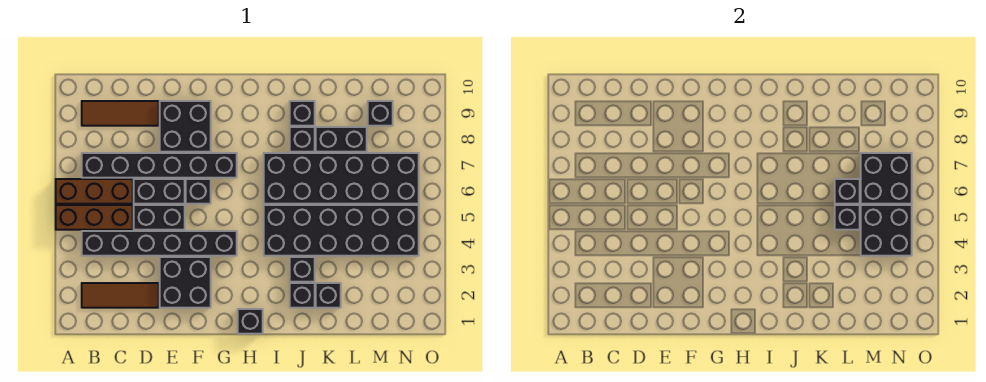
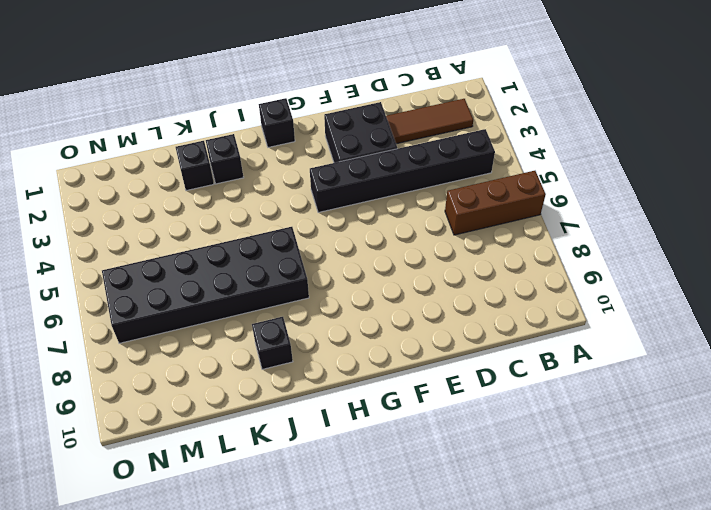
none -> brown 1x3 brick [56,205,133,230]
none -> black 1x6 brick [82,153,237,178]
none -> brown 1x3 tile [82,101,159,126]

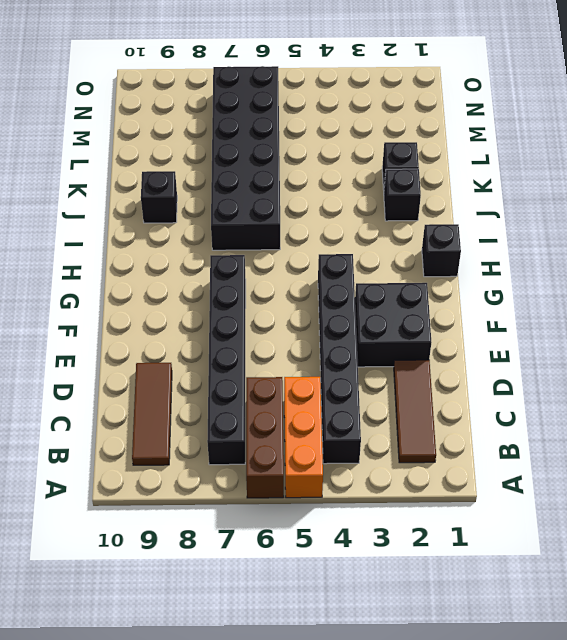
orange 1x3 brick [284,377,323,498] -> brown 1x3 brick [56,205,133,230]
none -> black 1x2 brick [134,205,185,230]
none -> black 1x2 brick [134,179,185,204]
none -> black 2x2 brick [160,101,211,152]

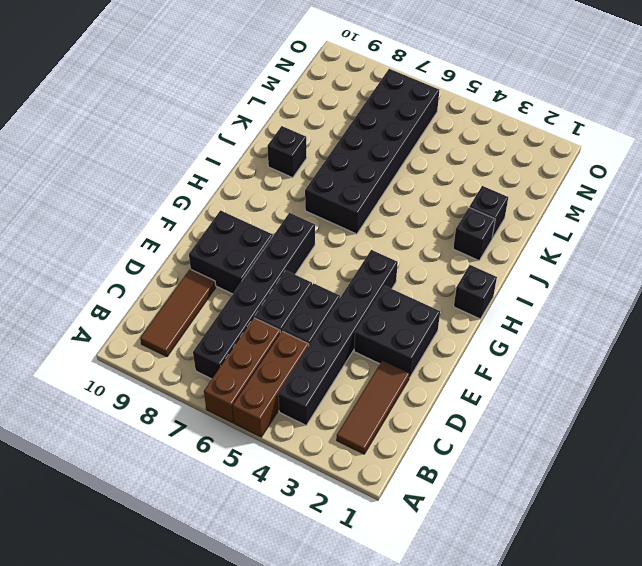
none -> black 1x1 brick [186,179,211,204]
none -> black 2x6 brick [264,205,419,256]
none -> black 1x1 brick [290,257,315,282]

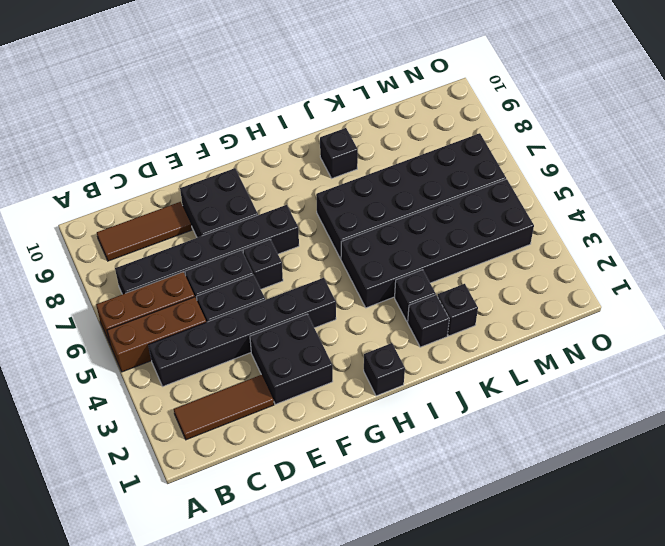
none -> black 1x1 brick [290,127,315,152]
none -> black 1x2 brick [316,127,367,152]
none -> black 1x1 brick [368,101,393,126]

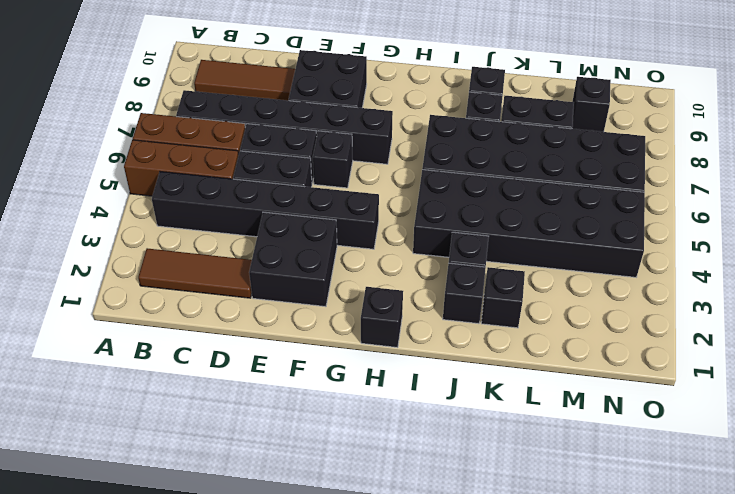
none -> black 1x1 brick [835,205,860,230]
none -> black 1x1 brick [835,179,860,204]
none -> black 2x2 brick [861,205,912,256]

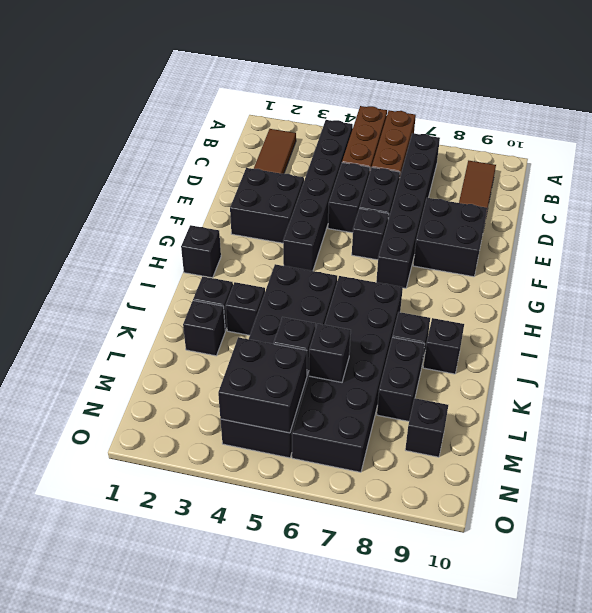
none -> black 2x2 brick [861,153,912,204]

